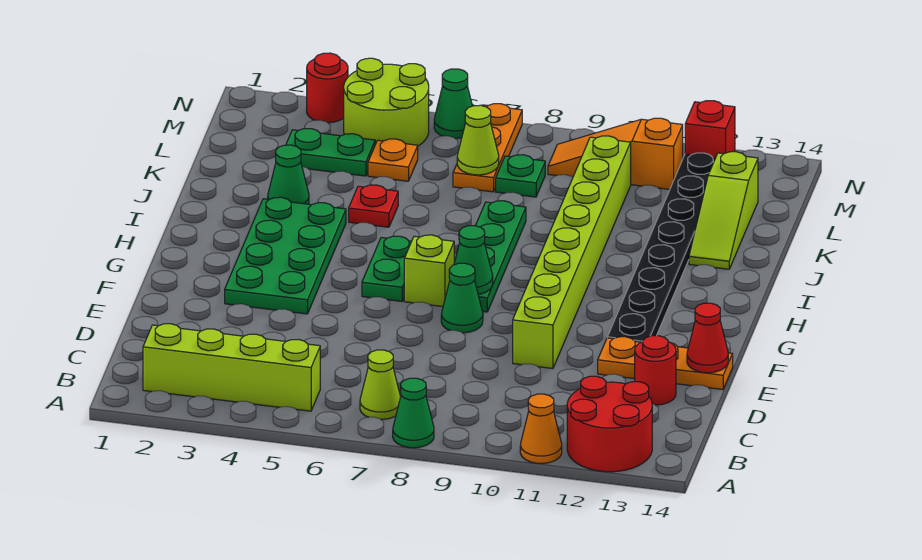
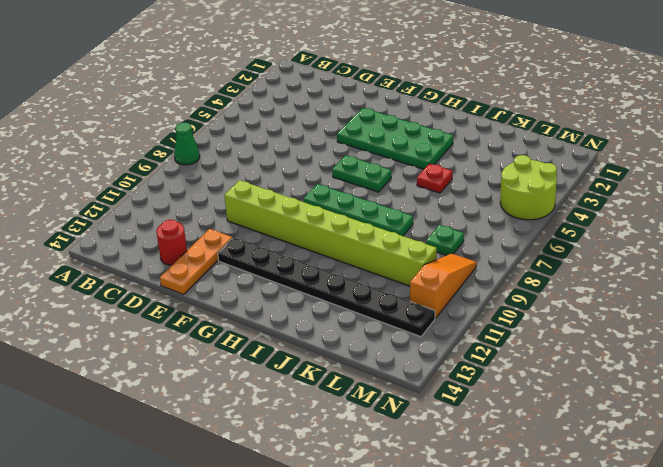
none -> orange 1x1 cone [520,394,562,464]
none -> red 2x2 round brick [567,376,652,472]
none -> lime 1x4 brick [143,324,320,411]

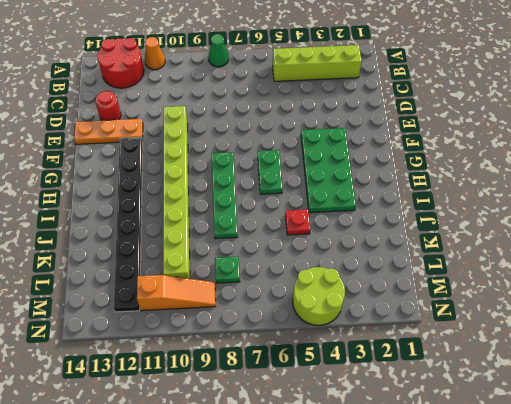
none -> lime 1x1 cone [360,350,401,419]
none -> green 1x1 cone [441,263,483,333]
none -> lime 1x1 brick [404,235,454,307]

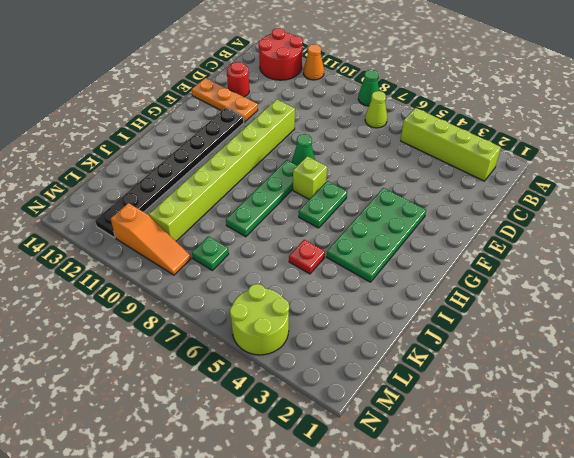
none -> green 1x1 cone [268,145,309,204]
none -> lime 1x3 slope [689,152,758,269]
none -> green 1x2 plate [286,129,375,176]

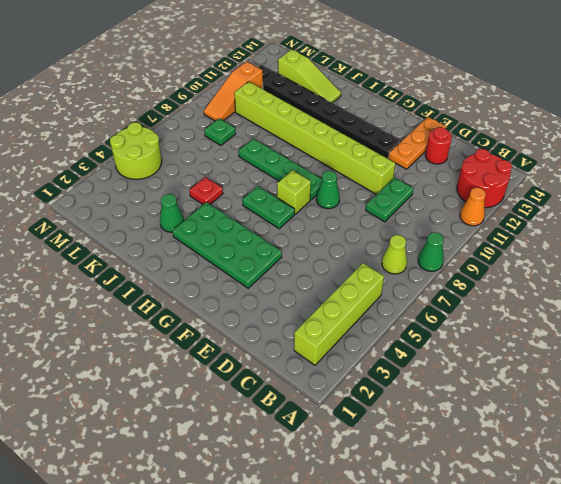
green 1x2 plate [366,177,413,222] -> green 1x2 plate moved to [286,129,375,176]
none -> orange 1x1 plate [368,139,418,181]
none -> orange 1x3 plate [453,104,522,192]
none -> red 1x1 round brick [307,53,348,123]

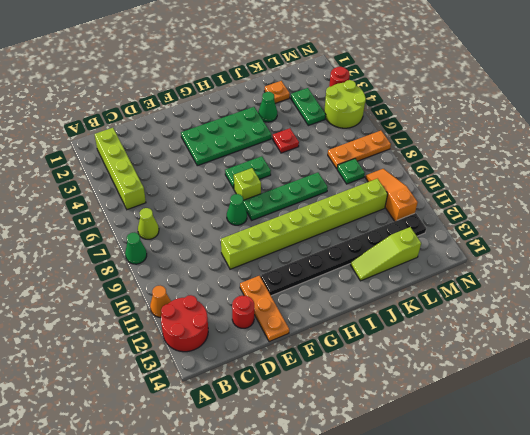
orange 1x1 plate [264,81,290,103] -> orange 1x1 plate moved to [368,139,418,181]
none -> green 1x1 cone [434,69,472,138]
none -> red 1x1 brick [685,101,735,158]
none -> red 1x1 cone [687,303,728,373]

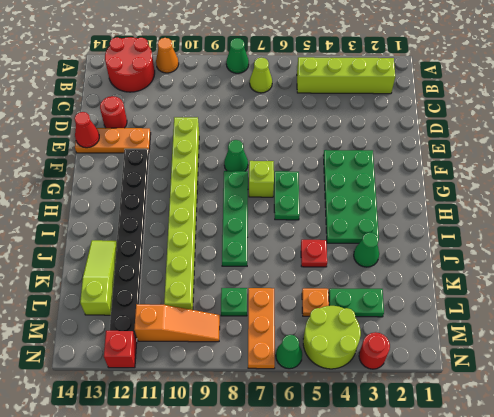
none -> green 1x1 cone [454,226,493,294]
none -> lime 1x1 cone [457,105,499,175]

